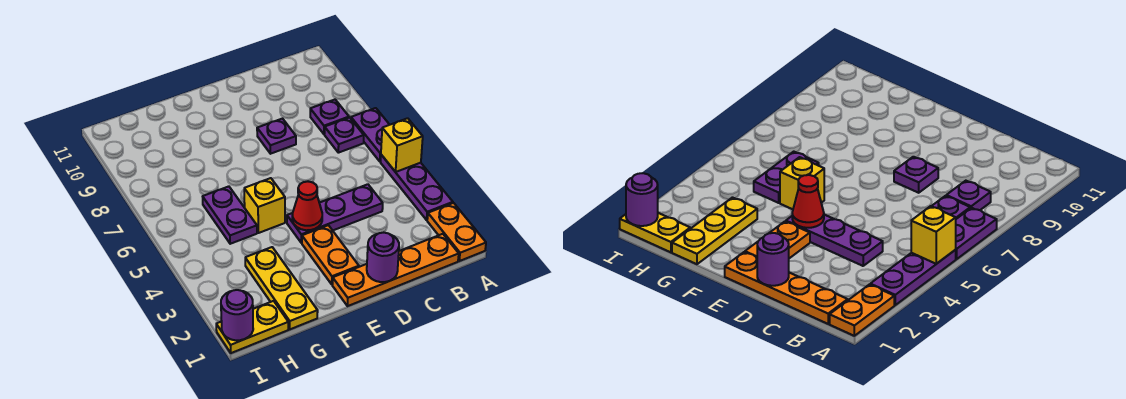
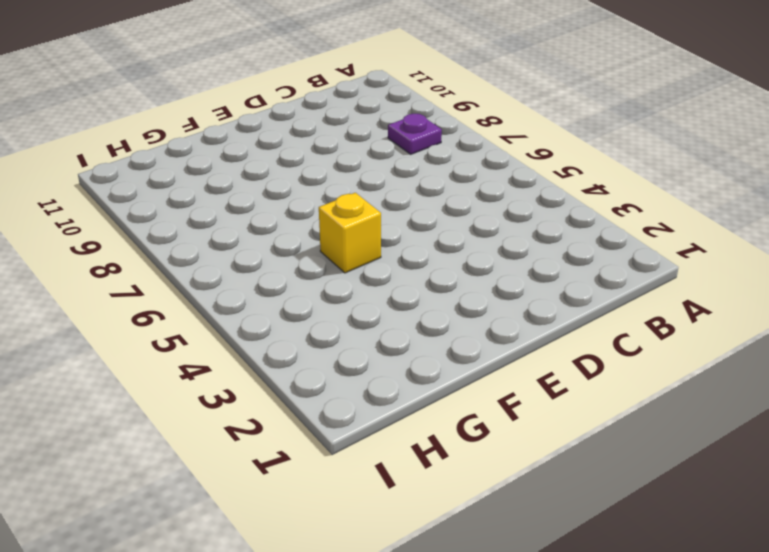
none -> orange 1x2 plate [427,203,486,261]
none -> purple 1x3 plate [381,155,453,220]
none -> purple 1x2 plate [351,108,390,161]

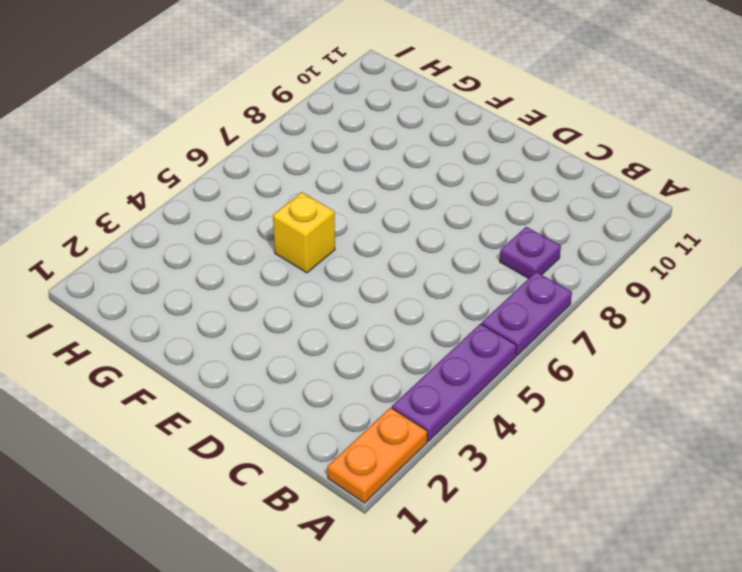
none -> orange 1x4 plate [332,234,459,306]
none -> purple 1x1 plate [324,118,364,153]
none -> purple 1x3 plate [287,184,383,243]

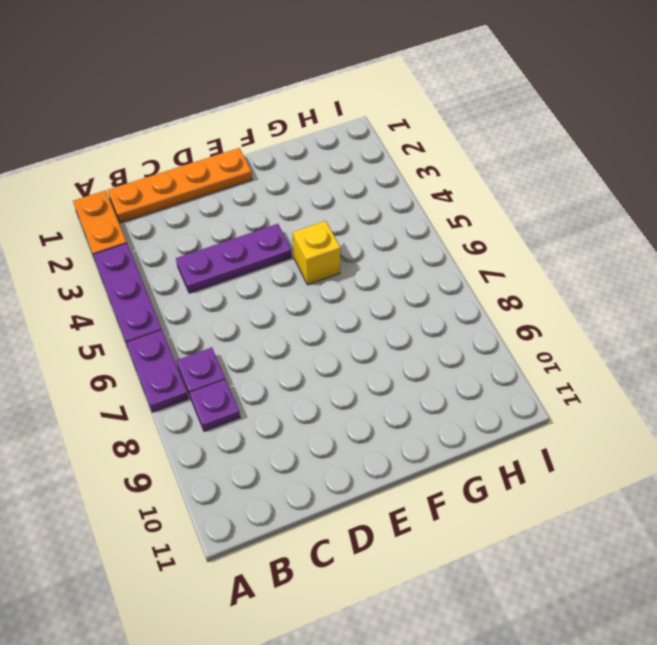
none -> purple 1x1 plate [257,119,296,154]
none -> orange 1x2 plate [302,225,359,284]
none -> yellow 1x3 plate [245,247,318,329]

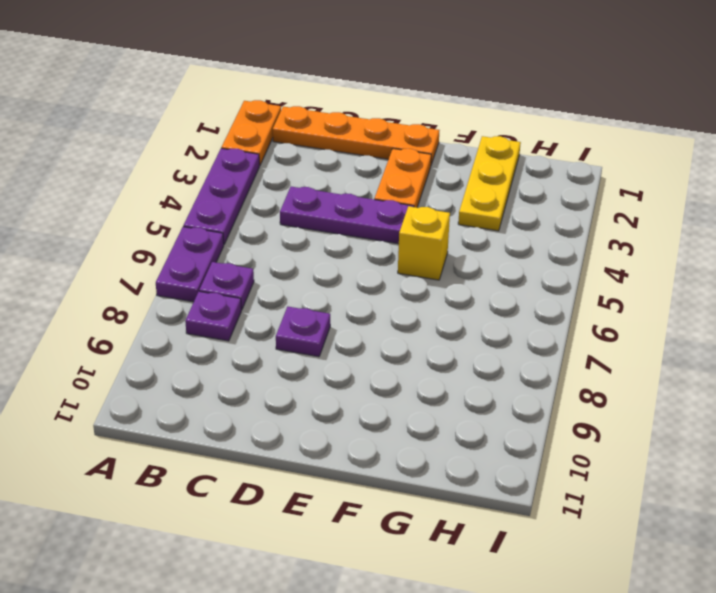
none -> purple 1x2 plate [203,186,257,244]
none -> yellow 1x2 plate [216,301,288,353]
none -> yellow 1x1 brick [381,118,423,172]

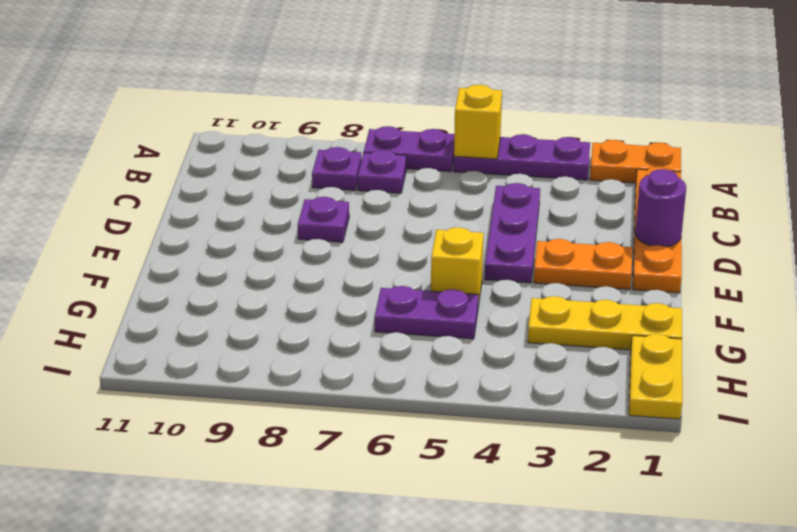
none -> red 1x1 cone [292,182,322,230]
none -> purple 1x1 round brick [221,290,253,340]

